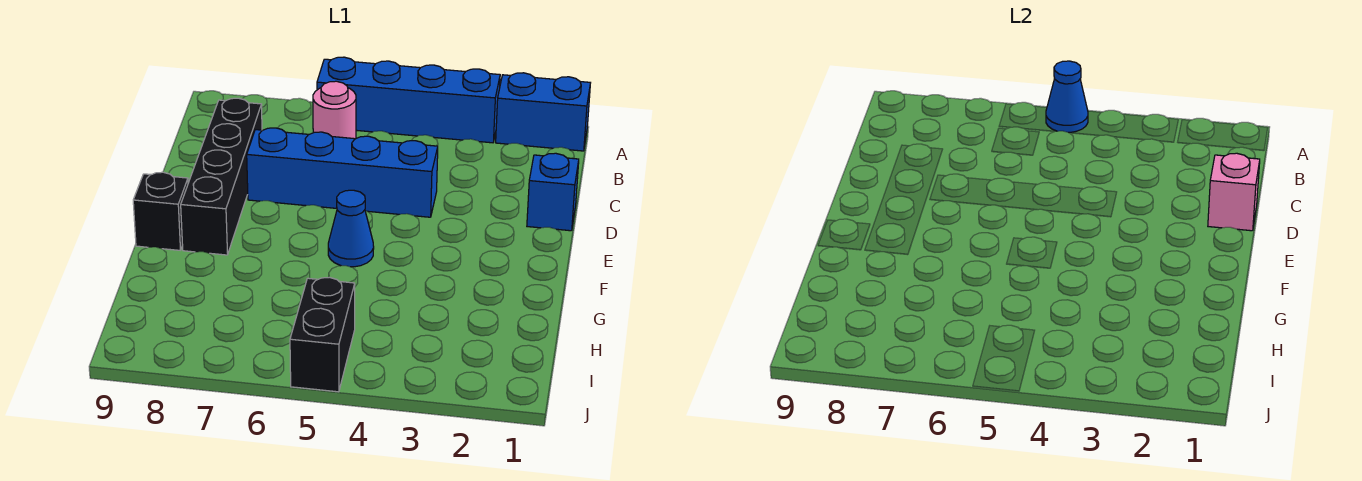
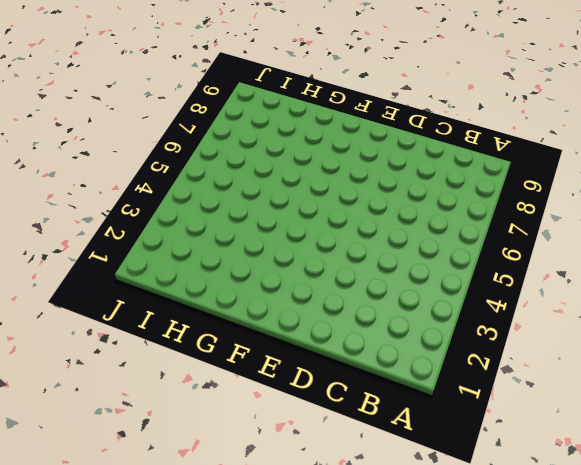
none -> blue 1x2 brick [496,73,590,151]
none -> blue 1x4 brick [317,57,500,143]

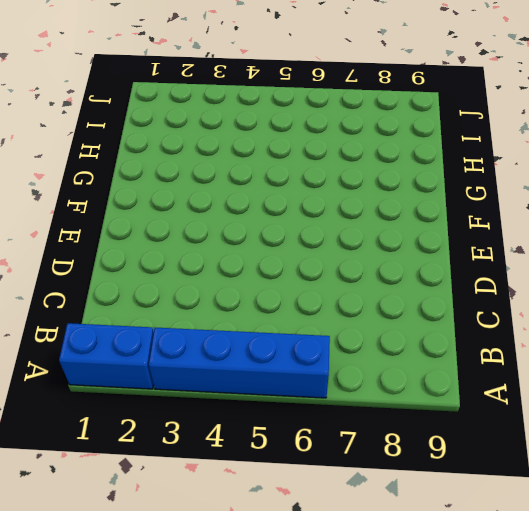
none -> pink 1x1 round brick [313,81,356,139]
none -> black 1x4 brick [181,98,262,255]

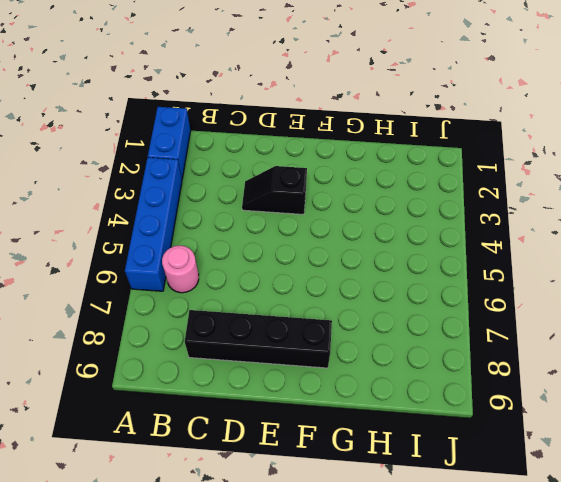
black 1x2 slope [242,166,307,215] -> none
none -> blue 1x1 brick [527,153,579,231]
none -> blue 1x4 brick [247,128,438,217]

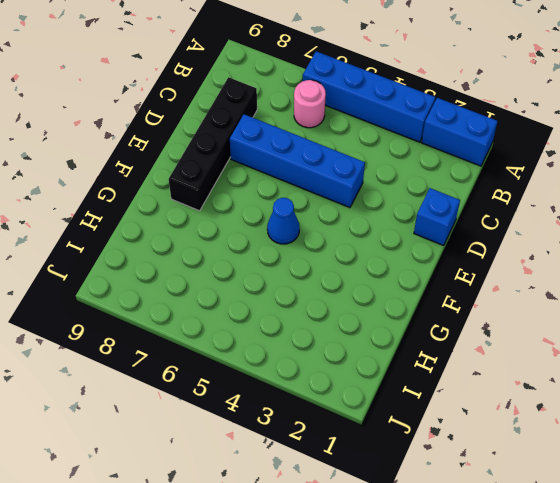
none -> black 1x1 brick [133,172,188,250]
none -> black 1x2 brick [290,277,355,392]

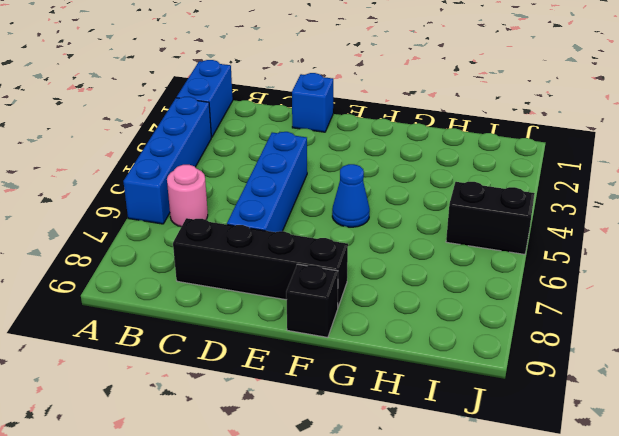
none -> blue 1x1 cone [1046,61,1088,132]
none -> pink 1x1 brick [1208,153,1260,231]

